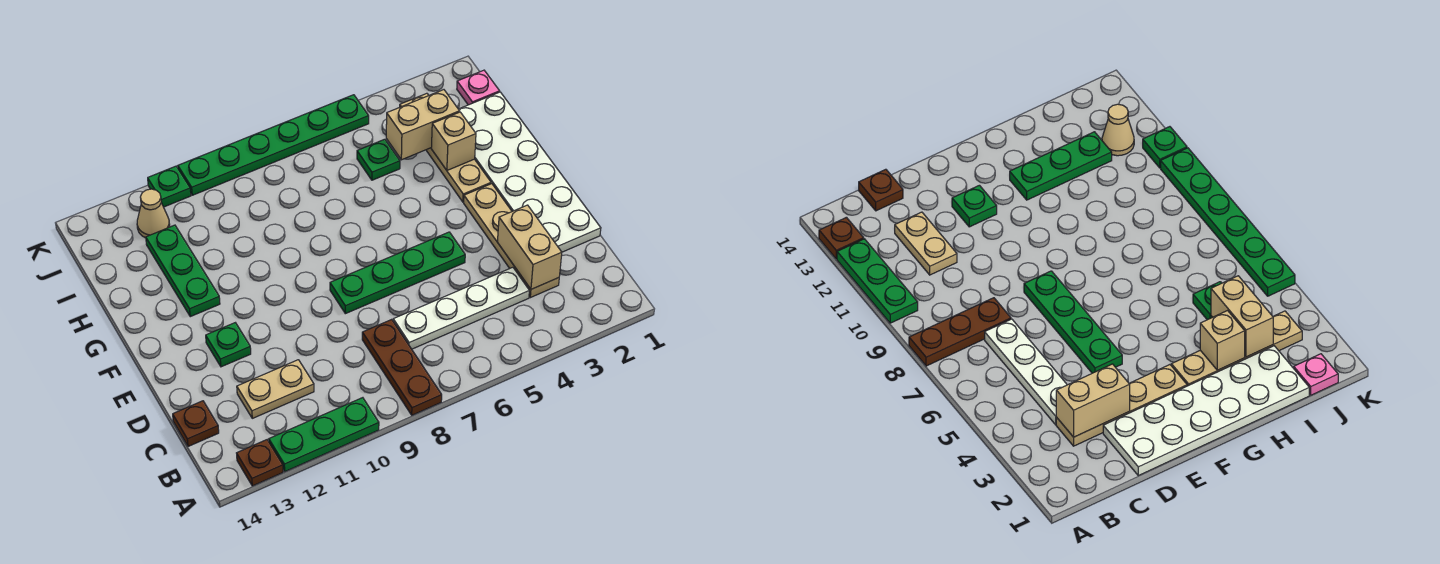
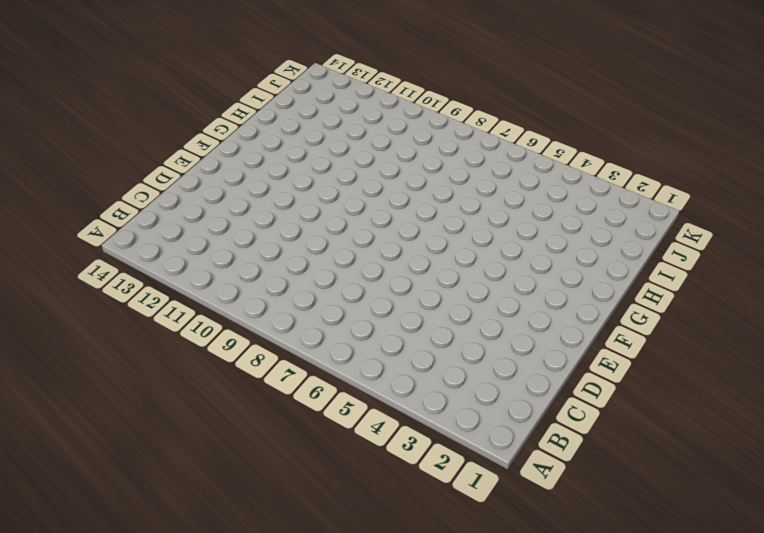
none -> brown 1x3 plate [362,319,442,415]
none -> green 1x3 plate [269,398,379,471]
none -> brown 1x1 plate [237,440,283,486]

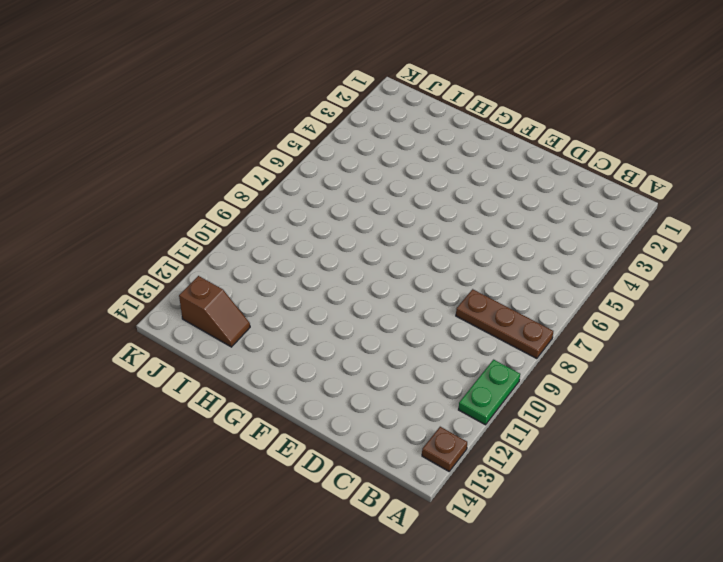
green 1x2 plate [459,360,520,425] -> green 1x3 plate [269,398,379,471]
brown 1x2 slope [179,276,250,347] -> none
none -> tan 1x4 plate [464,184,559,298]
none -> white 1x4 plate [393,267,529,349]
none -> tan 1x2 plate [237,360,314,418]

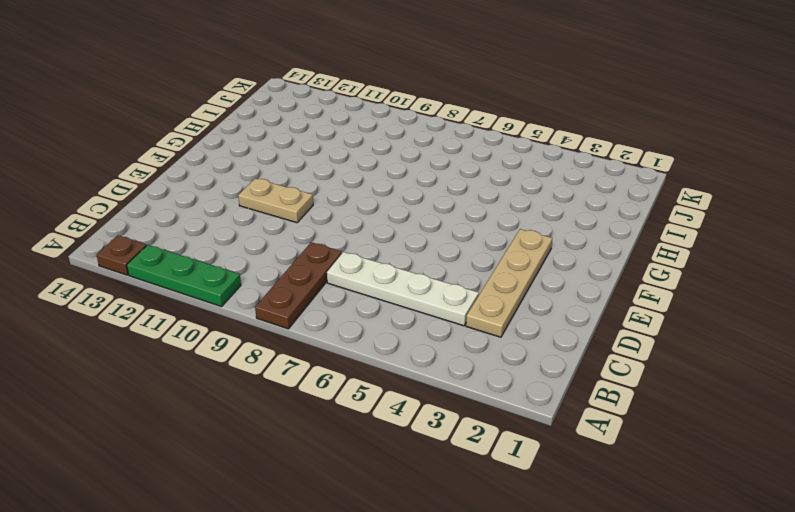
tan 1x2 plate [238,178,313,223] -> tan 1x2 plate moved to [237,360,314,418]
none -> brown 1x1 plate [173,401,219,446]
none -> white 2x6 plate [459,92,601,252]
none -> green 1x4 plate [330,232,465,314]

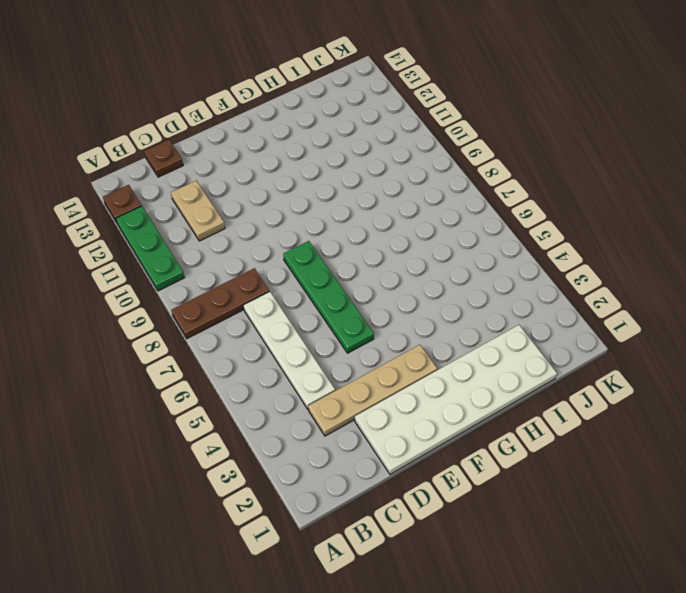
none -> green 1x1 plate [206,323,251,367]
none -> tan 1x4 plate [400,93,491,202]
none -> green 1x3 plate [146,225,220,317]

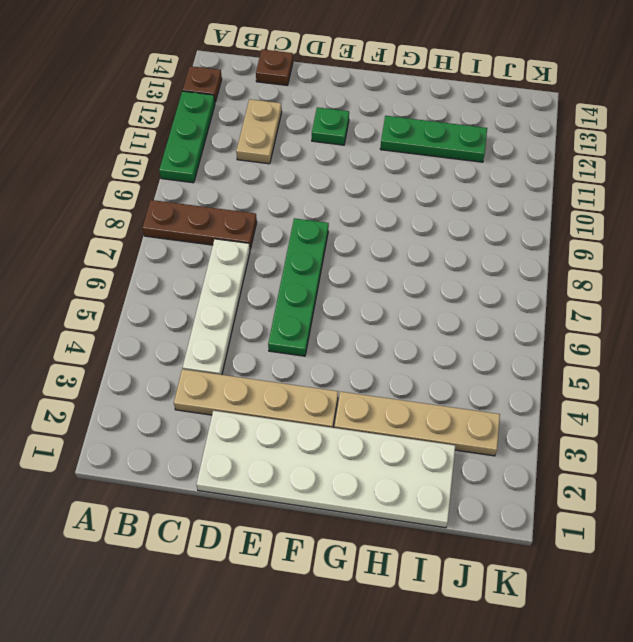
none -> green 1x1 plate [357,139,400,180]
none -> pink 1x1 plate [457,70,500,105]
none -> tan 1x1 cone [137,189,170,238]

